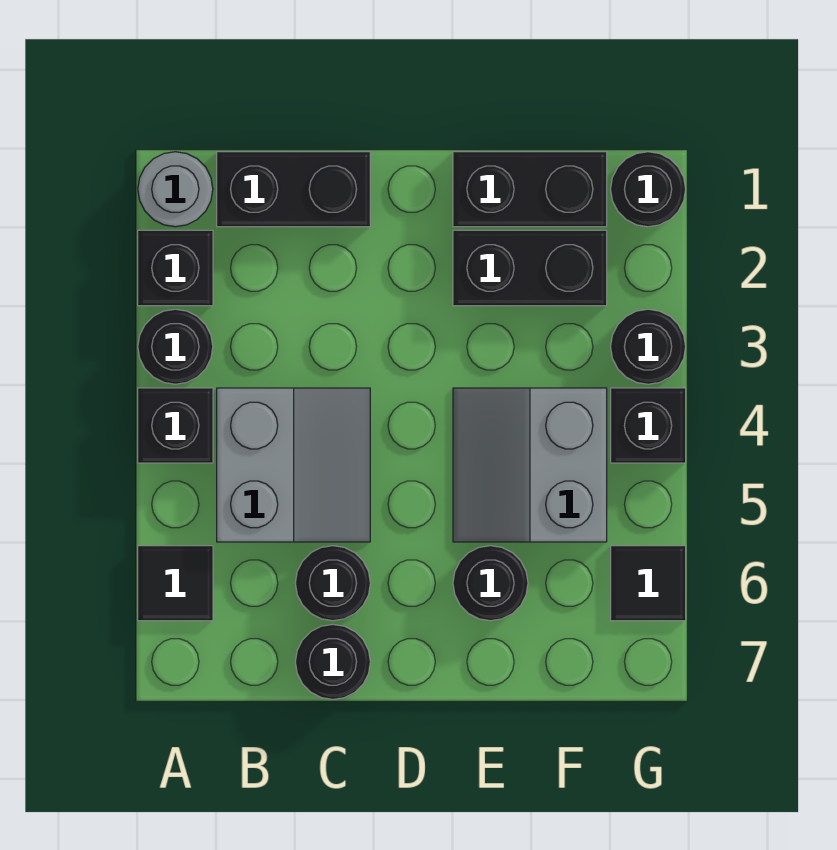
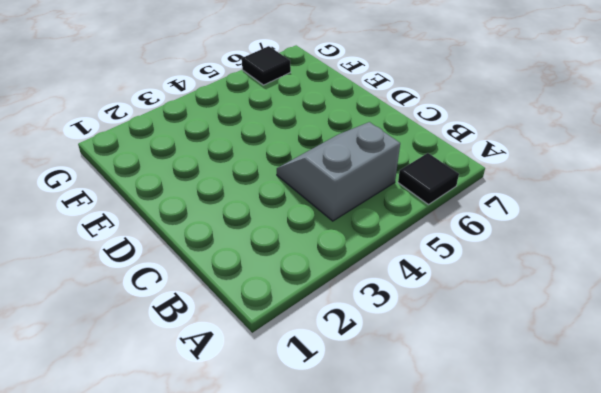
none -> grey 1x1 round brick [138,152,213,227]
none -> black 1x1 brick [138,230,213,306]
none -> black 1x1 round brick [138,309,213,384]

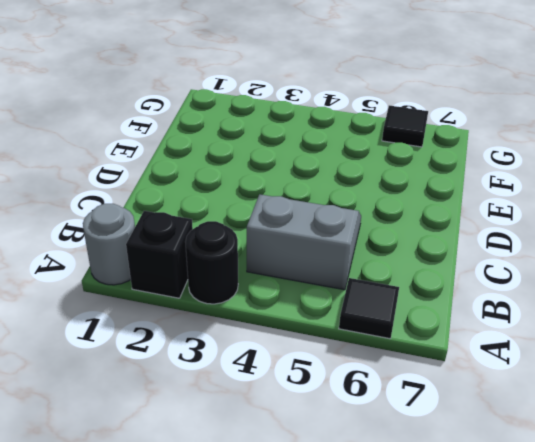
none -> black 1x1 brick [138,388,213,463]
none -> black 1x2 brick [217,152,370,227]
none -> black 1x1 round brick [295,546,370,621]

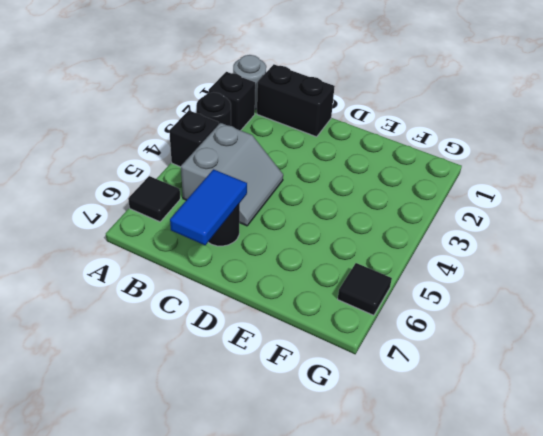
blue 1x2 tile [170,169,247,245] -> none
none -> black 1x1 round brick [295,625,370,699]
none -> black 1x2 brick [453,152,607,227]
none -> black 1x2 brick [453,230,607,306]

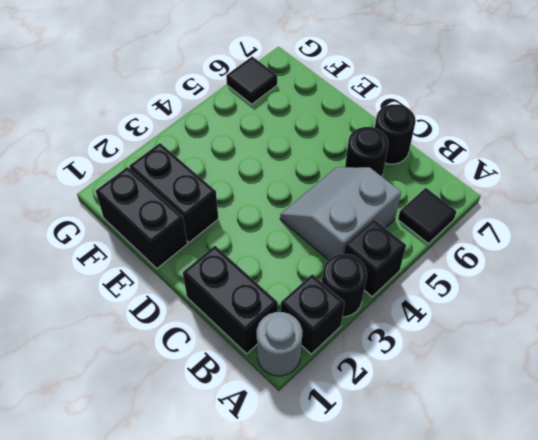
none -> grey 2x2 slope [453,388,607,542]
none -> black 1x1 round brick [453,546,528,621]
none -> black 1x1 round brick [611,152,686,227]

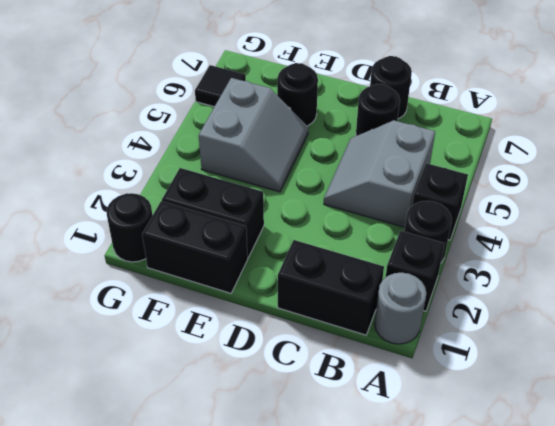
none -> black 1x1 tile [138,546,213,621]
none -> black 1x1 round brick [611,309,686,384]
none -> black 1x1 brick [611,388,686,463]

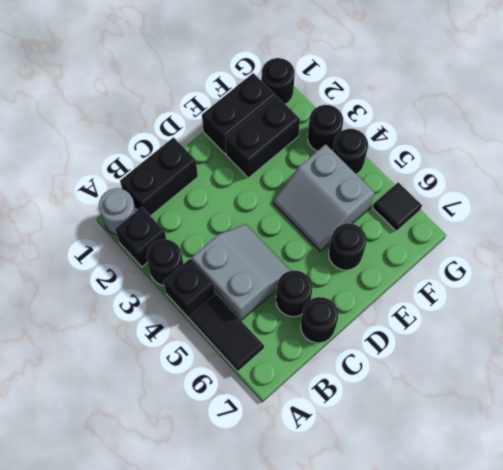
black 1x2 tile [190,294,264,371] -> black 1x1 tile [138,546,213,621]
black 1x1 round brick [332,129,368,174] -> black 1x1 brick [611,388,686,463]

